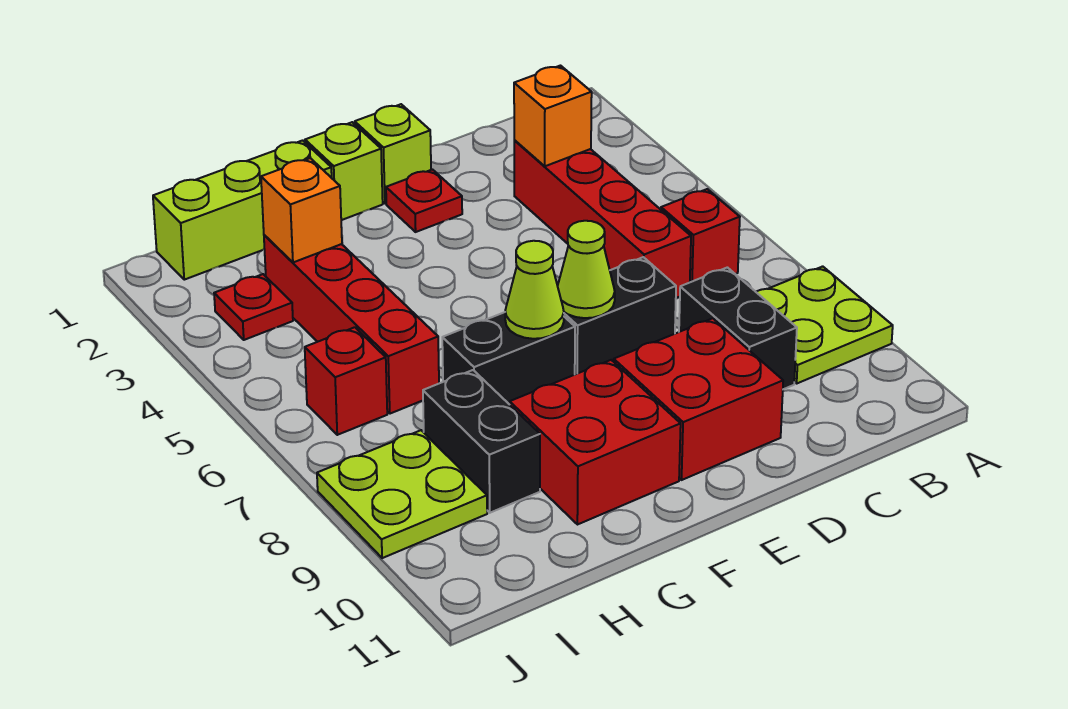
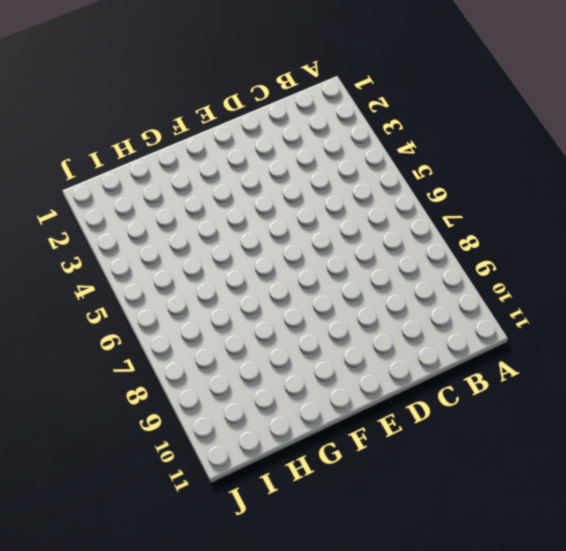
none -> lime 2x2 plate [756,266,893,383]
none -> red 1x1 brick [661,189,740,282]
none -> red 1x4 brick [514,141,691,298]

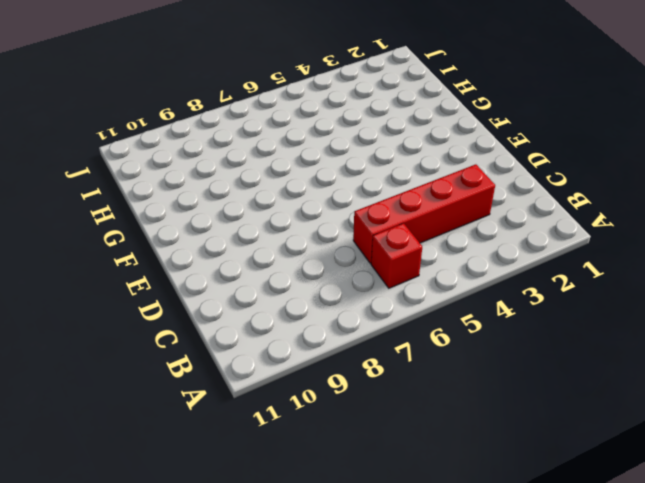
none -> lime 2x2 plate [756,266,893,383]
none -> black 1x2 brick [679,267,797,389]
none -> black 1x2 brick [564,257,676,374]

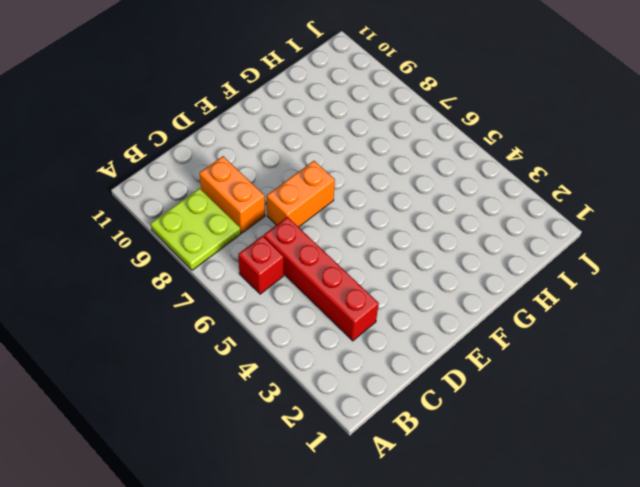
orange 1x2 brick [199,156,265,233] -> black 1x2 brick [679,267,797,389]
orange 1x2 brick [267,161,335,227] -> black 1x2 brick [564,257,676,374]
none -> red 2x2 brick [614,318,783,480]
none -> lime 1x1 brick [355,104,431,204]
none -> red 1x1 plate [386,169,462,232]

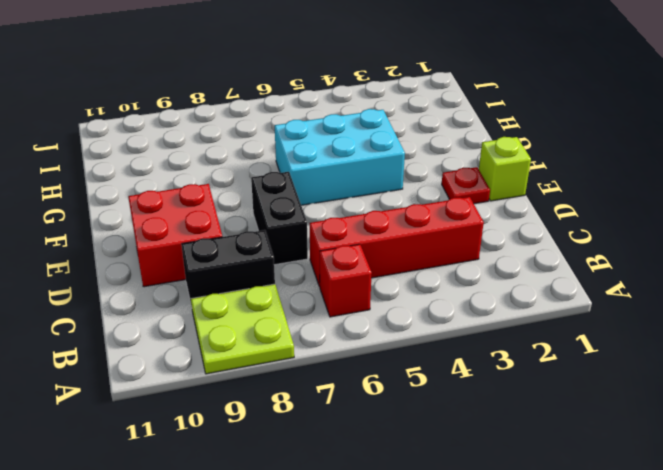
cyan 2x3 brick [275,109,405,205] -> none
none -> lime 1x1 brick [305,122,383,220]
none -> black 1x2 brick [442,312,575,405]
none -> red 2x2 brick [510,360,681,525]

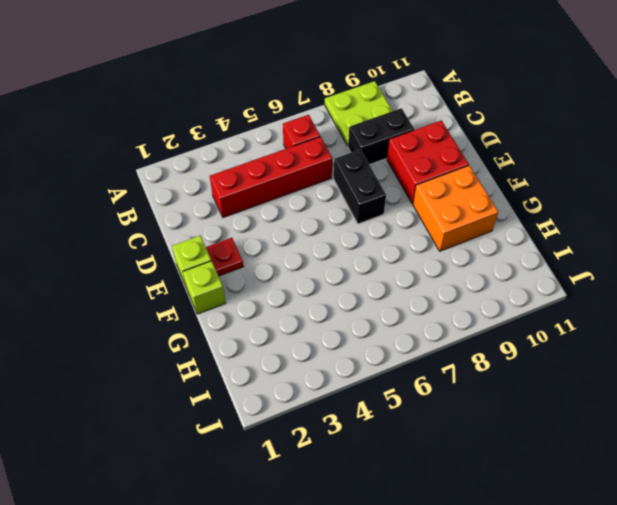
orange 2x2 brick [413,166,498,251] -> red 2x2 brick [510,360,681,525]
none -> black 1x2 brick [442,312,575,405]
none -> lime 1x3 brick [153,140,332,280]
none -> red 1x4 brick [264,235,439,414]

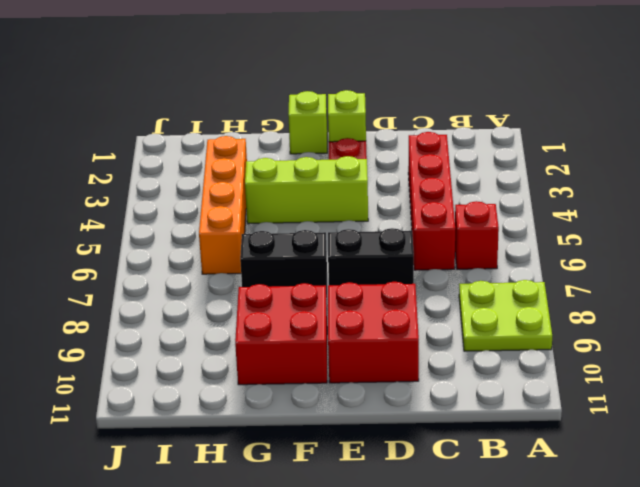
lime 1x3 brick [245,156,368,224] -> lime 1x3 brick moved to [153,140,332,280]
orange 1x4 brick [199,136,247,274] -> red 1x4 brick [264,235,439,414]
none -> black 1x2 brick [679,267,797,389]
none -> black 1x2 brick [423,370,540,513]
none -> red 1x1 plate [214,274,293,340]

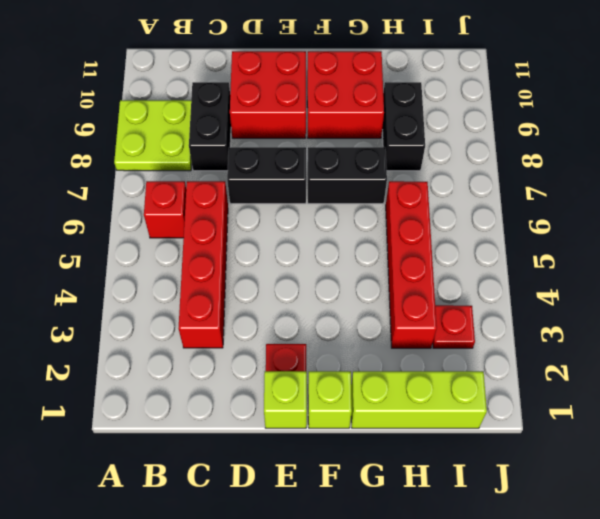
none -> red 1x1 brick [305,327,387,435]
none -> lime 2x2 plate [317,430,487,558]
none -> orange 1x1 brick [514,66,592,166]

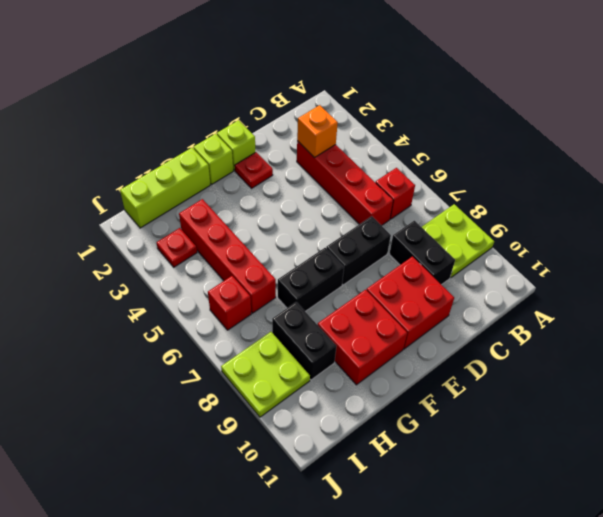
none -> lime 1x1 cone [558,221,615,318]
none -> lime 1x1 cone [505,241,564,339]
none -> orange 1x1 brick [261,158,342,262]

